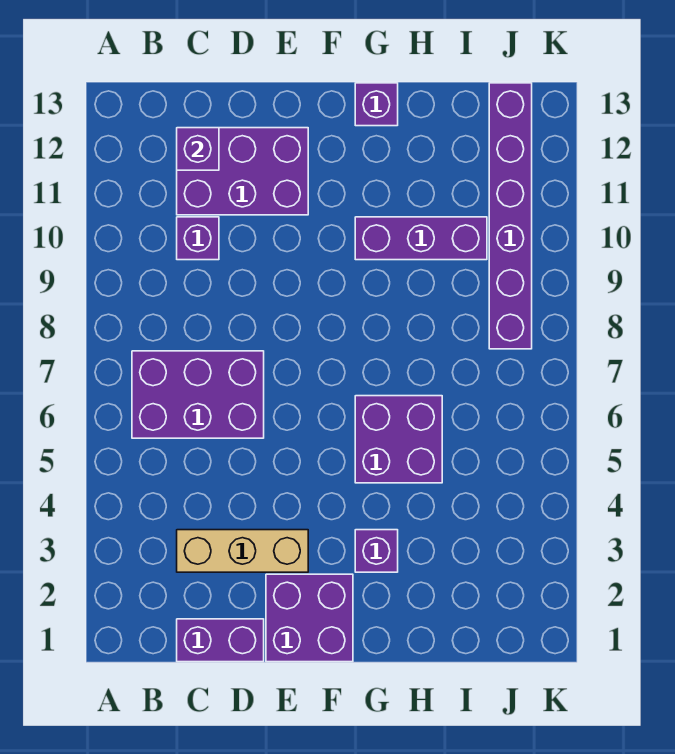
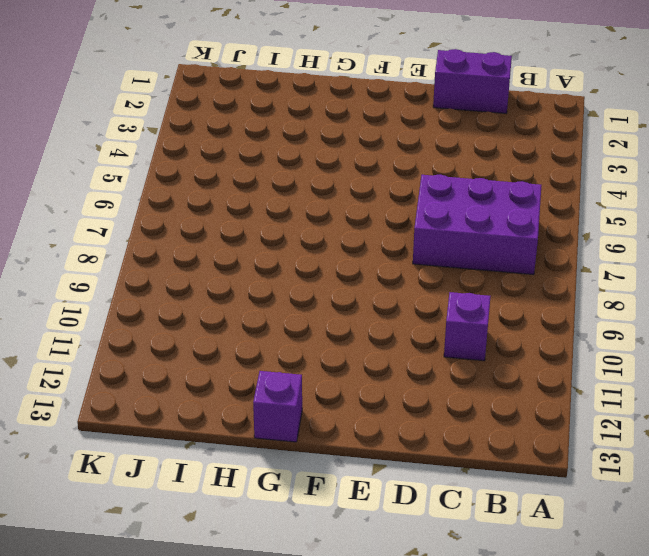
none -> tan 1x3 brick [177,530,308,572]
none -> purple 2x3 brick [177,128,308,215]
none -> purple 2x2 brick [266,574,353,662]

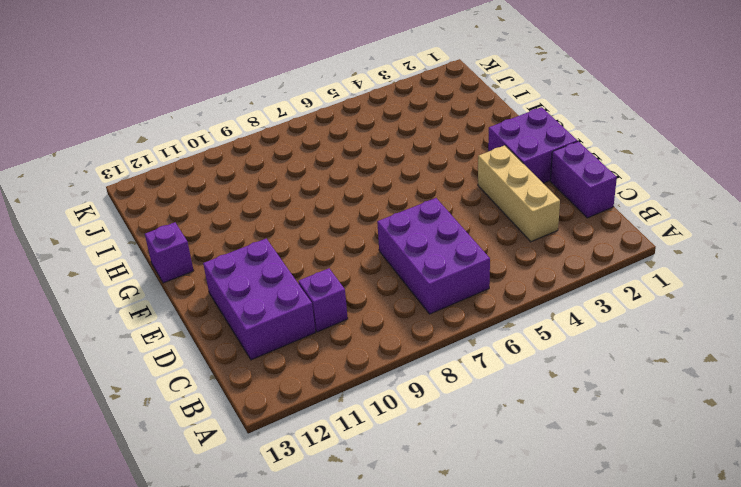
none -> purple 1x1 brick [355,530,398,572]
none -> purple 2x2 brick [355,396,442,483]
none -> purple 1x3 brick [355,217,487,260]

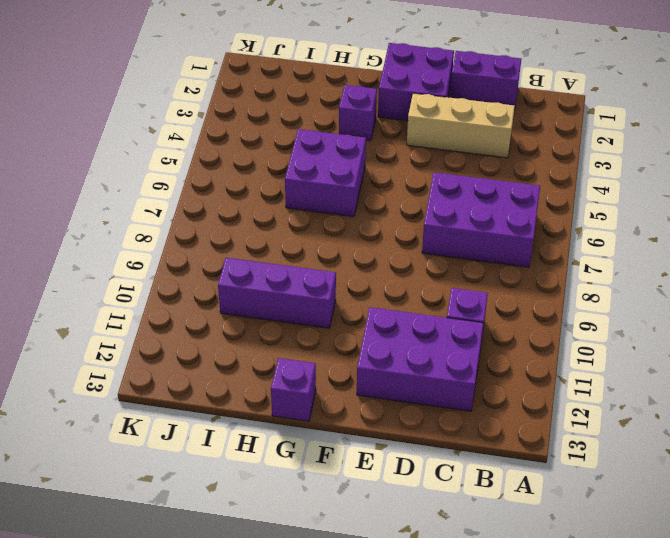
none -> purple 1x6 brick [489,83,532,349]
none -> purple 1x1 brick [177,128,219,170]

